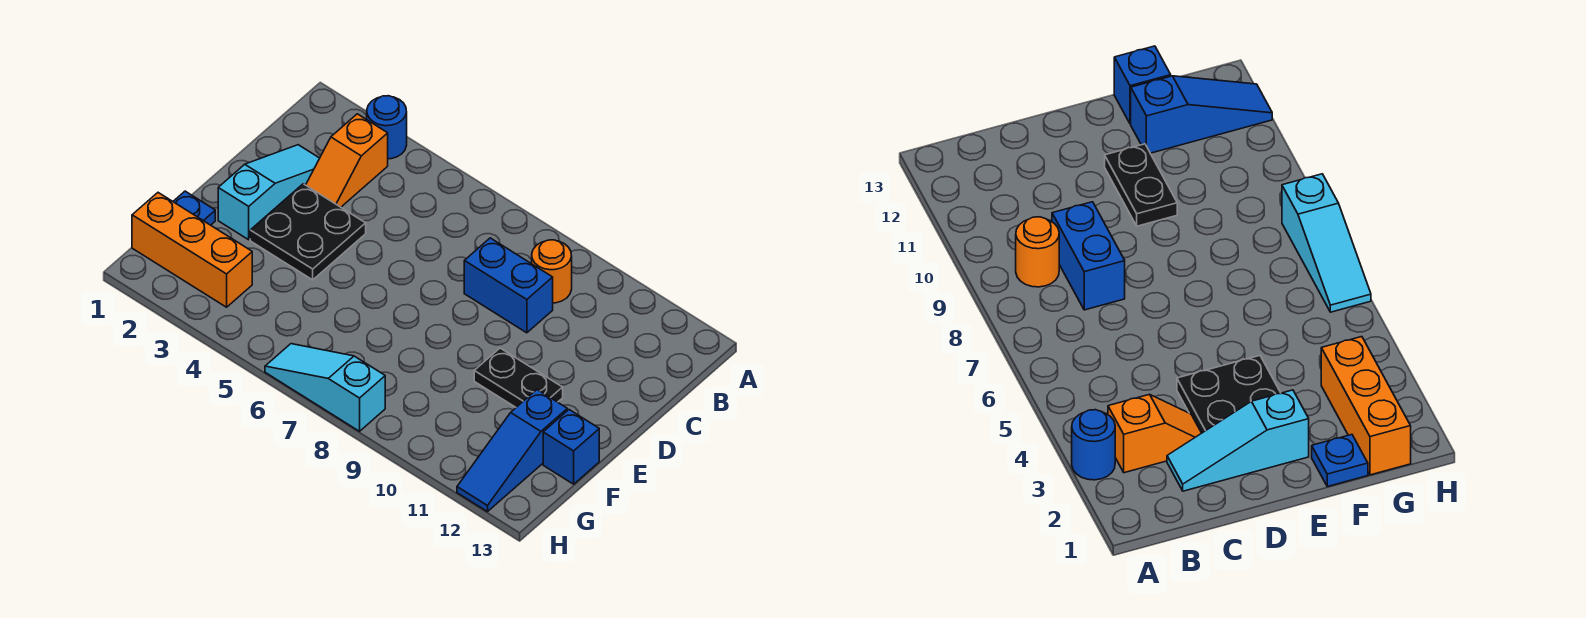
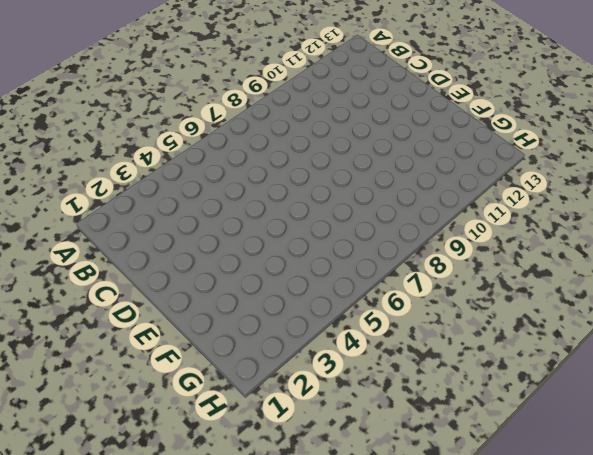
none -> blue 1x1 round brick [367,96,407,159]
none -> orange 1x2 slope [306,114,388,207]
none -> orange 1x1 round brick [532,240,572,303]

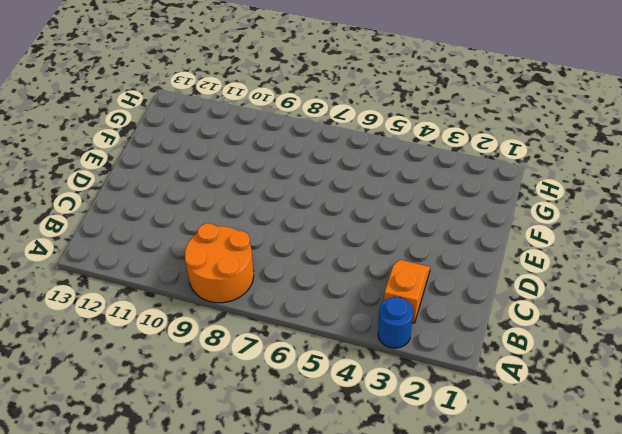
orange 2x2 round brick [185,223,254,303] -> orange 1x1 round brick [532,240,572,303]
none -> cyan 1x3 slope [218,145,320,240]
none -> blue 1x2 brick [464,238,553,333]
none -> black 2x2 plate [250,184,366,280]

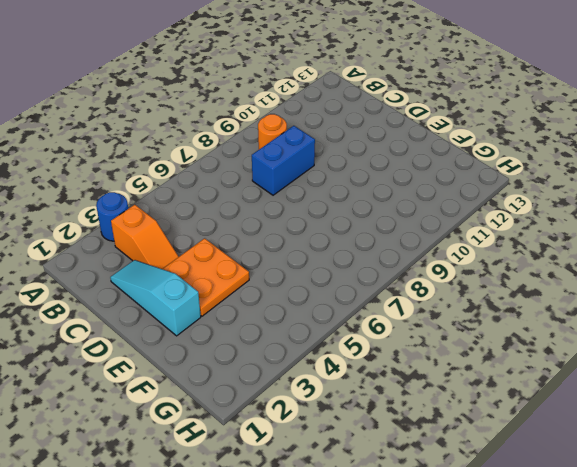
orange 2x2 plate [163,238,249,316] -> black 2x2 plate [250,184,366,280]
none -> black 1x2 plate [474,348,563,407]
none -> blue 1x1 plate [173,191,215,225]
none -> blue 1x3 slope [457,390,567,512]

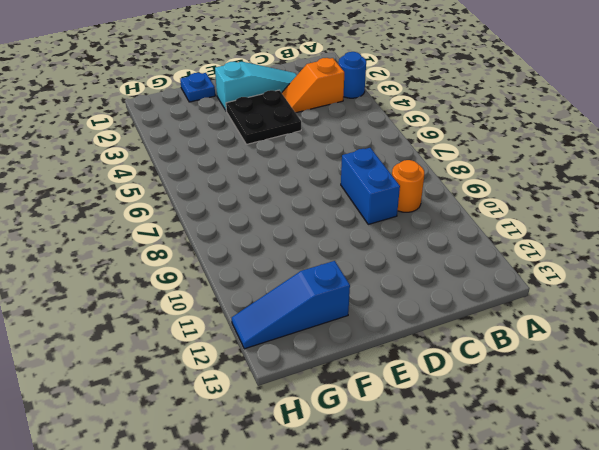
none -> black 1x2 plate [474,348,563,407]
none -> blue 1x1 brick [543,410,599,484]
none -> orange 1x3 brick [132,193,252,307]

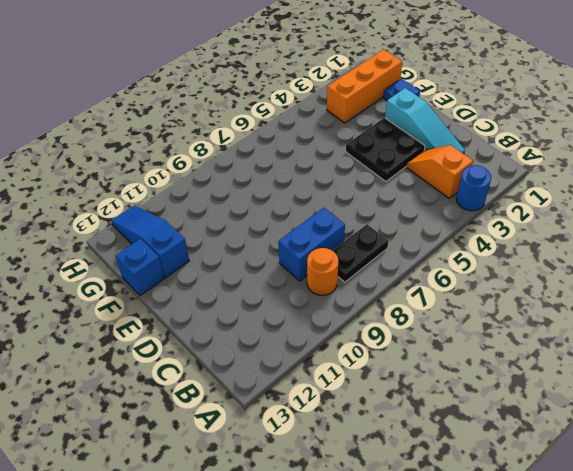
black 1x2 plate [333,224,388,282] -> black 1x2 plate moved to [474,348,563,407]
none -> cyan 1x3 slope [265,344,385,431]

